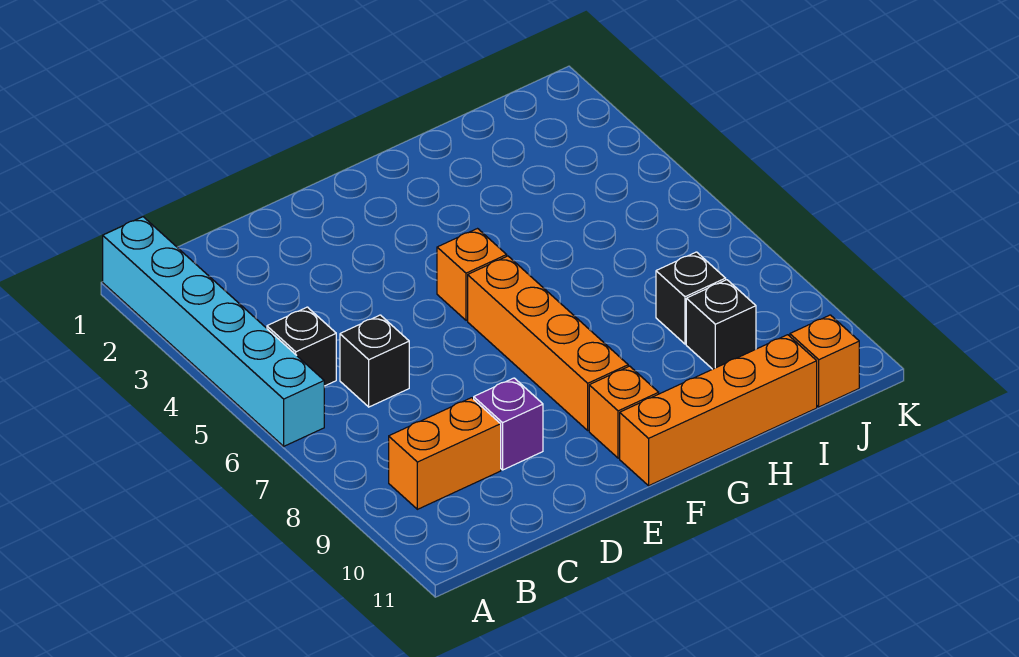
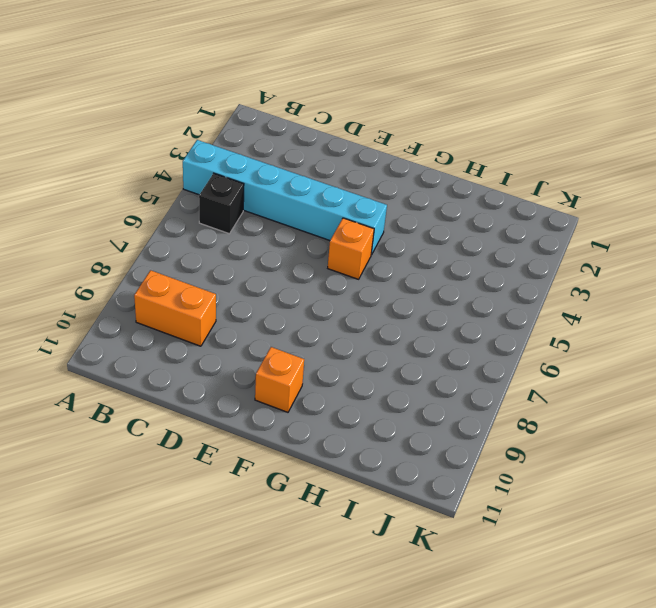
cyan 1x6 brick [183,140,387,255] -> cyan 1x6 brick turned to [103,217,324,446]
none -> black 1x1 brick [340,315,409,407]
none -> purple 1x1 brick [474,378,543,470]
none -> orange 1x4 brick [468,256,628,430]

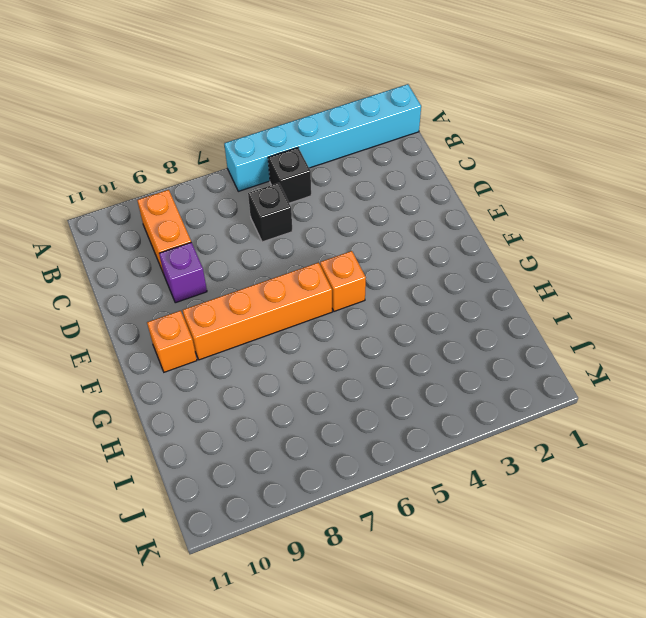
none -> orange 1x4 brick [620,335,817,486]
none -> black 1x1 brick [656,252,726,344]
none -> black 1x1 brick [686,280,756,369]

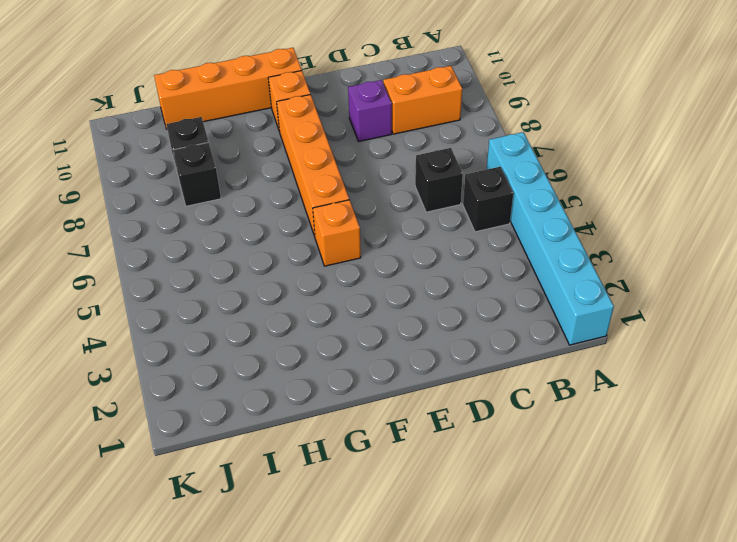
none -> orange 1x1 brick [790,315,859,407]

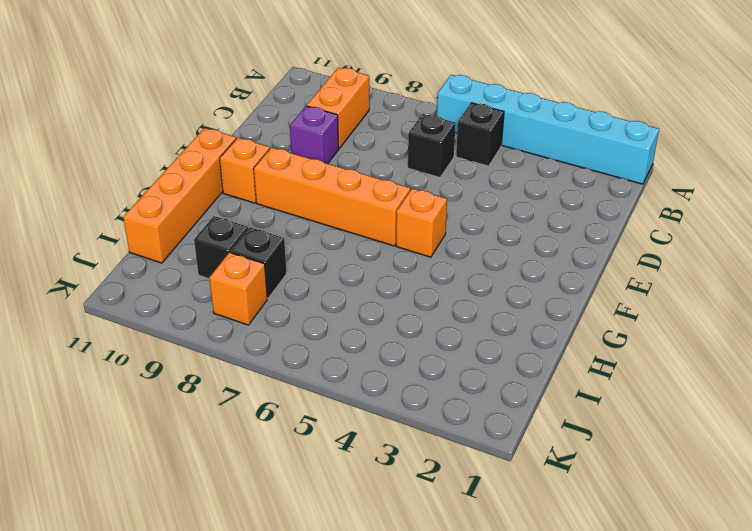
orange 1x1 brick [209,252,267,325] -> orange 1x1 brick moved to [790,315,859,407]

